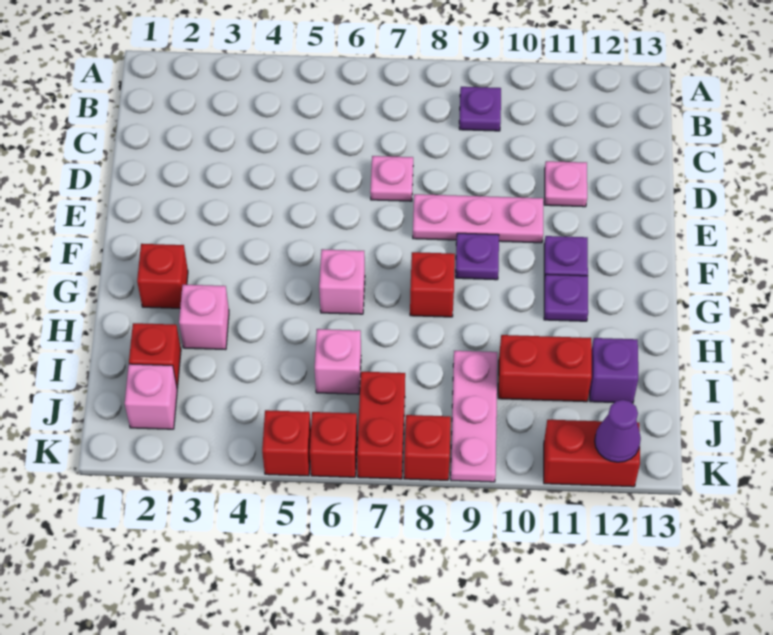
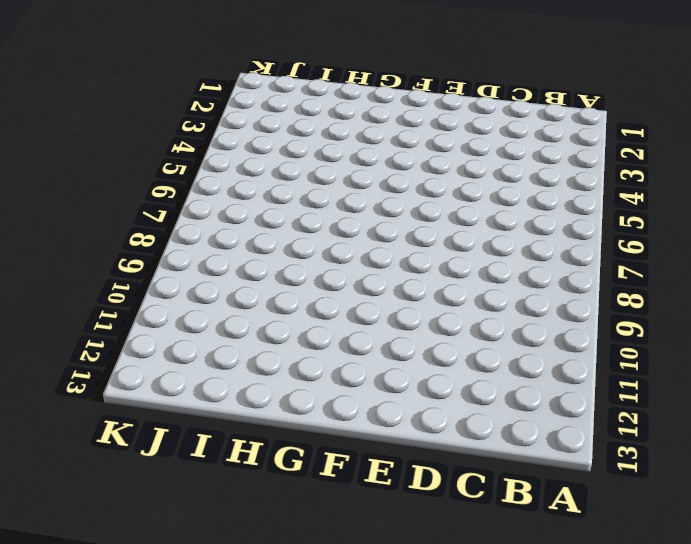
none -> purple 1x1 plate [459,87,501,131]
none -> pink 1x1 plate [370,156,413,201]
none -> pink 1x1 plate [544,161,587,207]

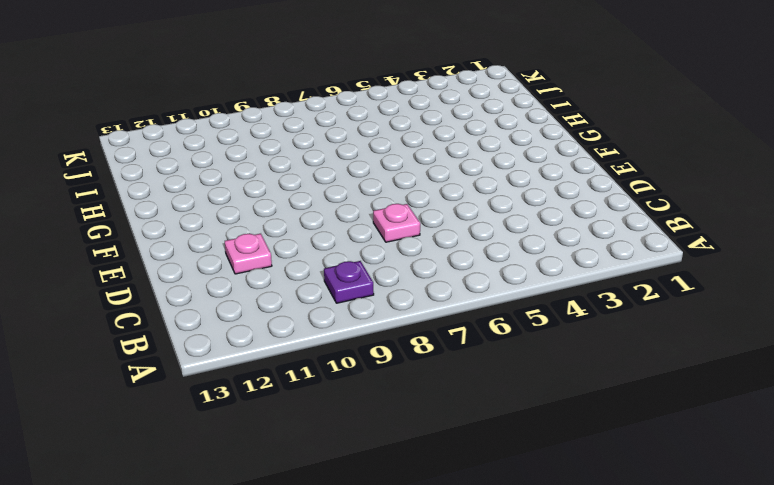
none -> pink 1x3 plate [413,194,543,243]
none -> purple 1x1 plate [456,233,499,280]
none -> purple 1x1 plate [544,236,588,281]

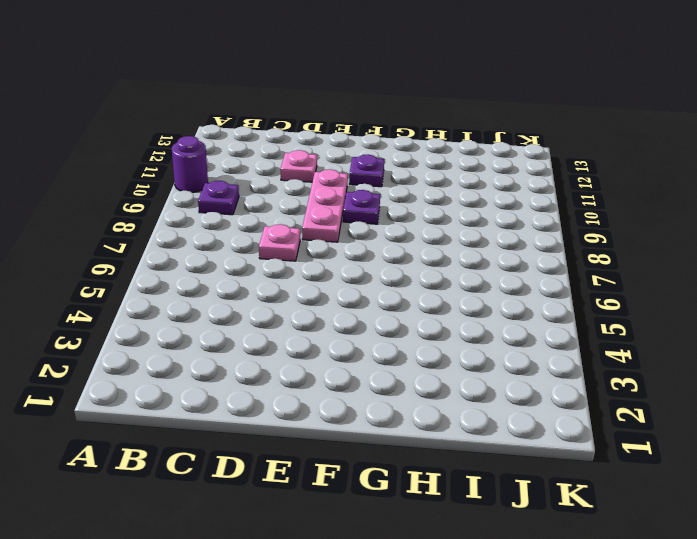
purple 1x1 round brick [172,136,208,192] -> none
none -> red 1x1 brick [137,244,188,308]
none -> pink 1x1 brick [319,249,365,314]
none -> red 1x1 brick [410,252,455,317]

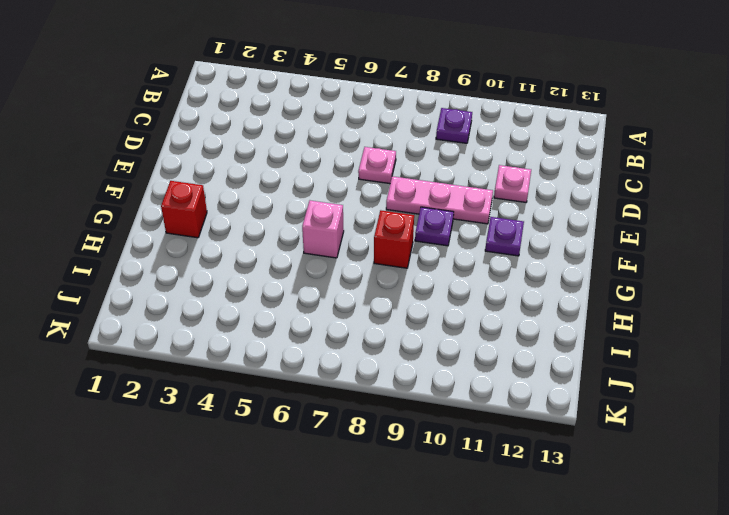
none -> purple 1x1 plate [544,274,588,321]
none -> pink 1x1 brick [179,285,229,350]
none -> red 1x1 brick [129,323,181,388]

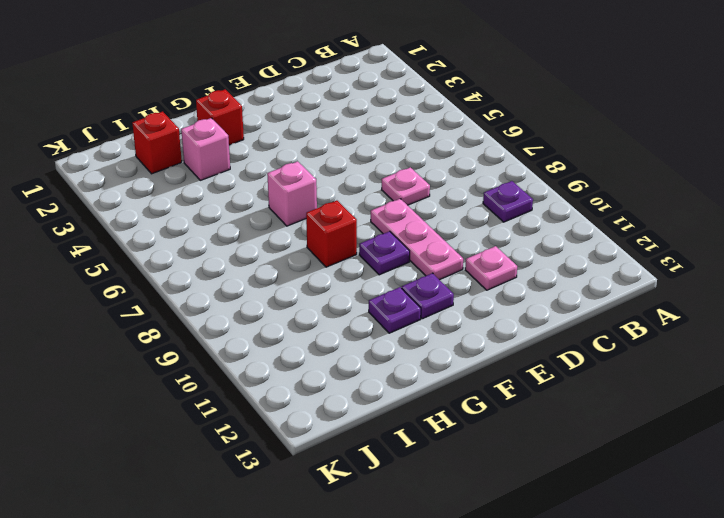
none -> pink 1x1 brick [315,329,361,394]
none -> pink 1x3 plate [451,351,497,482]
none -> red 1x2 brick [498,335,592,402]

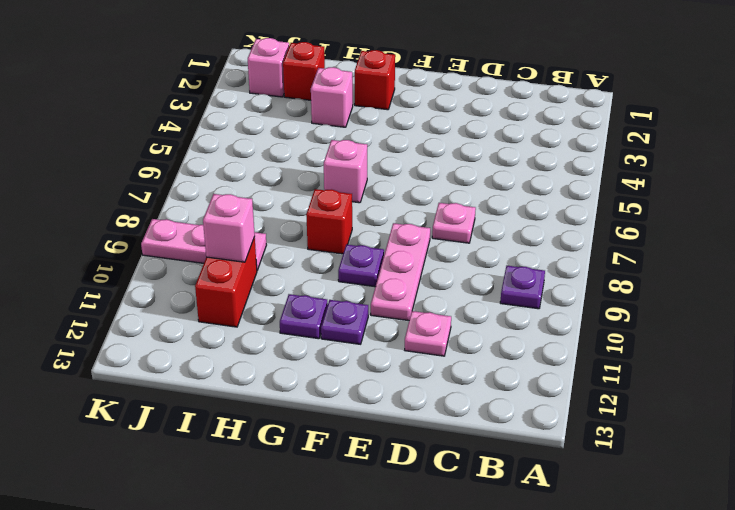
pink 1x1 brick [203,194,255,262] -> pink 1x1 brick moved to [315,329,361,394]
none -> purple 1x1 brick [590,338,638,403]
none -> red 1x2 brick [357,372,405,479]
none -> red 1x1 brick [262,410,311,476]

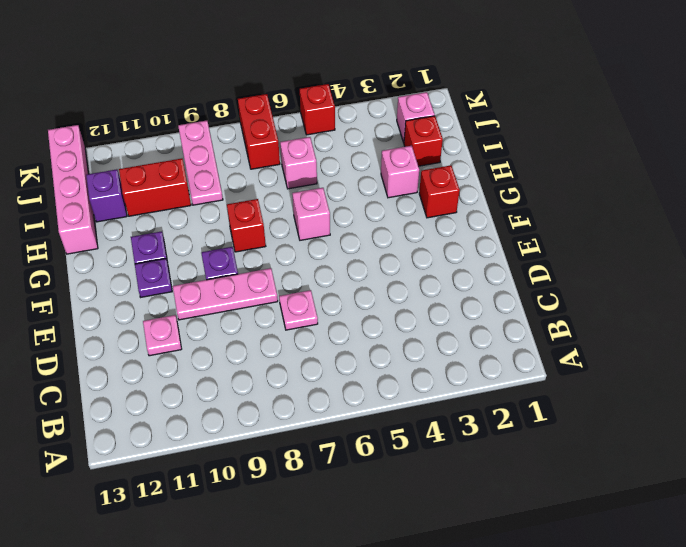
pink 1x4 brick [48,125,98,254] -> none
none -> purple 1x1 plate [459,87,501,131]
none -> red 1x1 brick [310,412,357,477]
none -> red 1x1 brick [404,415,451,480]

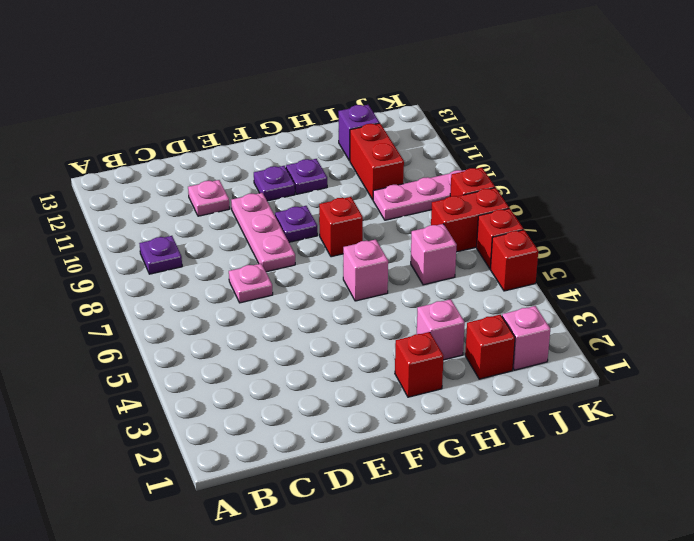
none -> red 1x2 brick [544,420,640,487]
none -> purple 1x1 cone [595,400,641,462]

